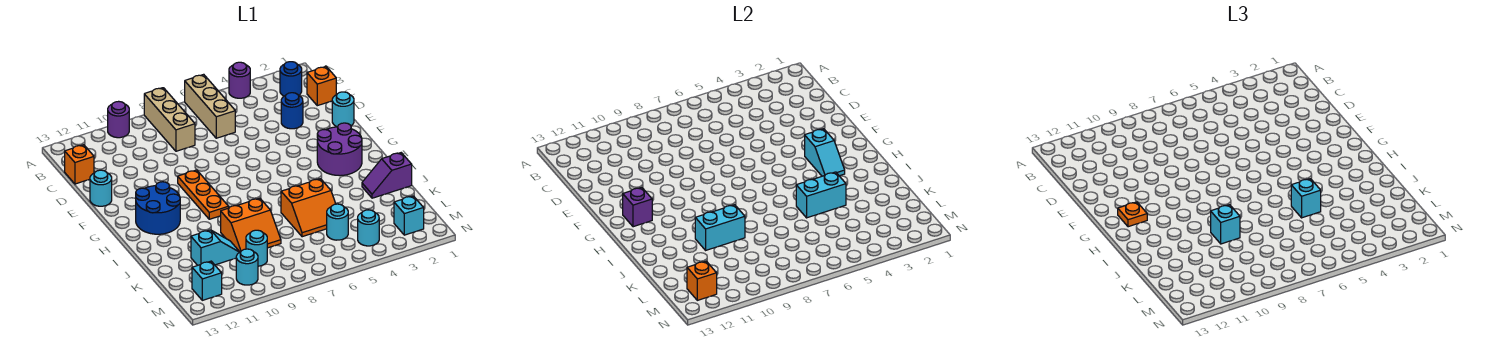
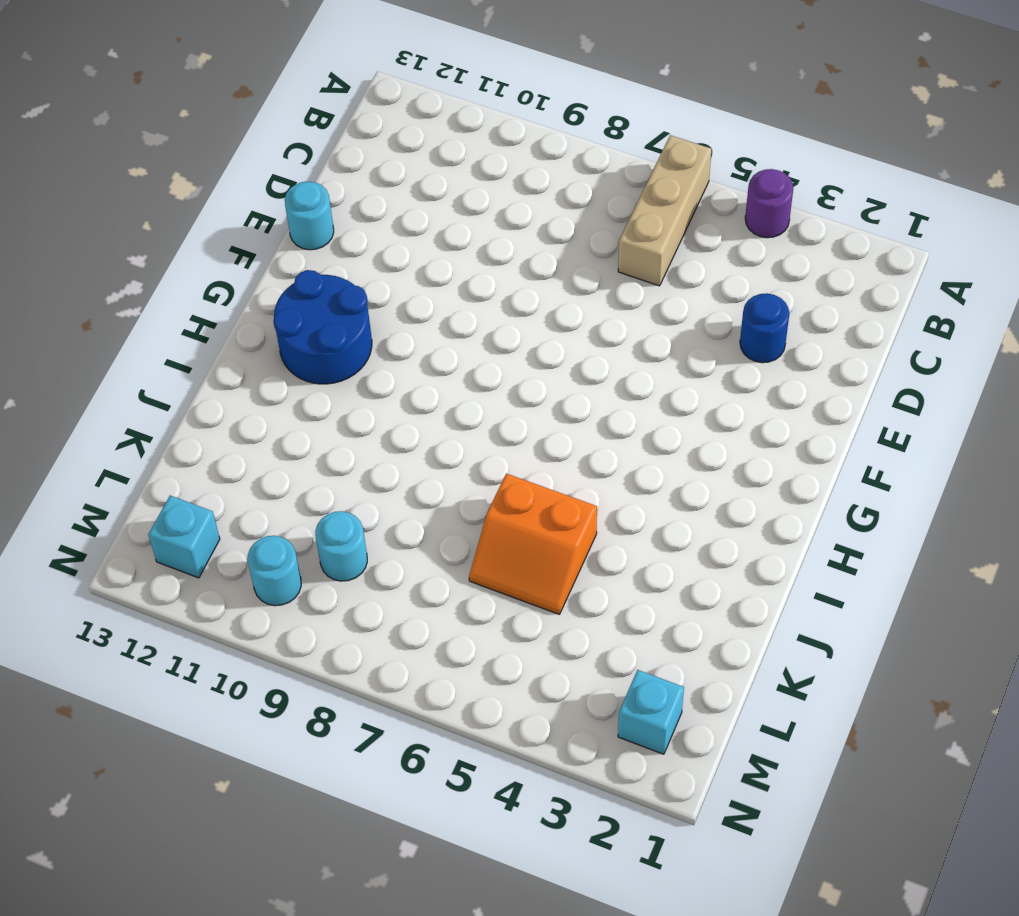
none -> tan 1x3 brick [144,88,195,151]
none -> purple 1x1 round brick [108,101,129,138]
none -> blue 1x1 round brick [280,62,302,96]
none -> orange 1x1 brick [307,67,336,106]

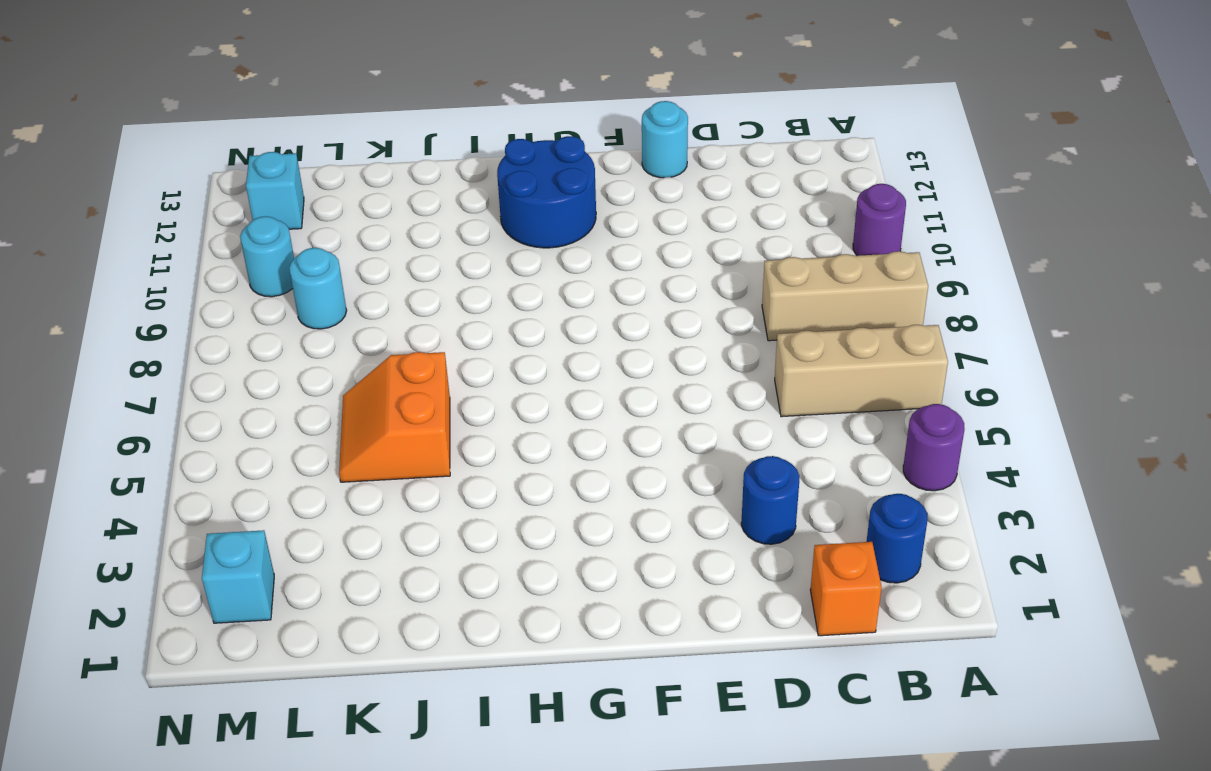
none -> orange 1x1 brick [65,145,94,184]
none -> cyan 1x1 round brick [332,92,354,127]
none -> orange 1x3 plate [178,170,229,219]
none -> purple 2x2 round brick [317,123,362,176]

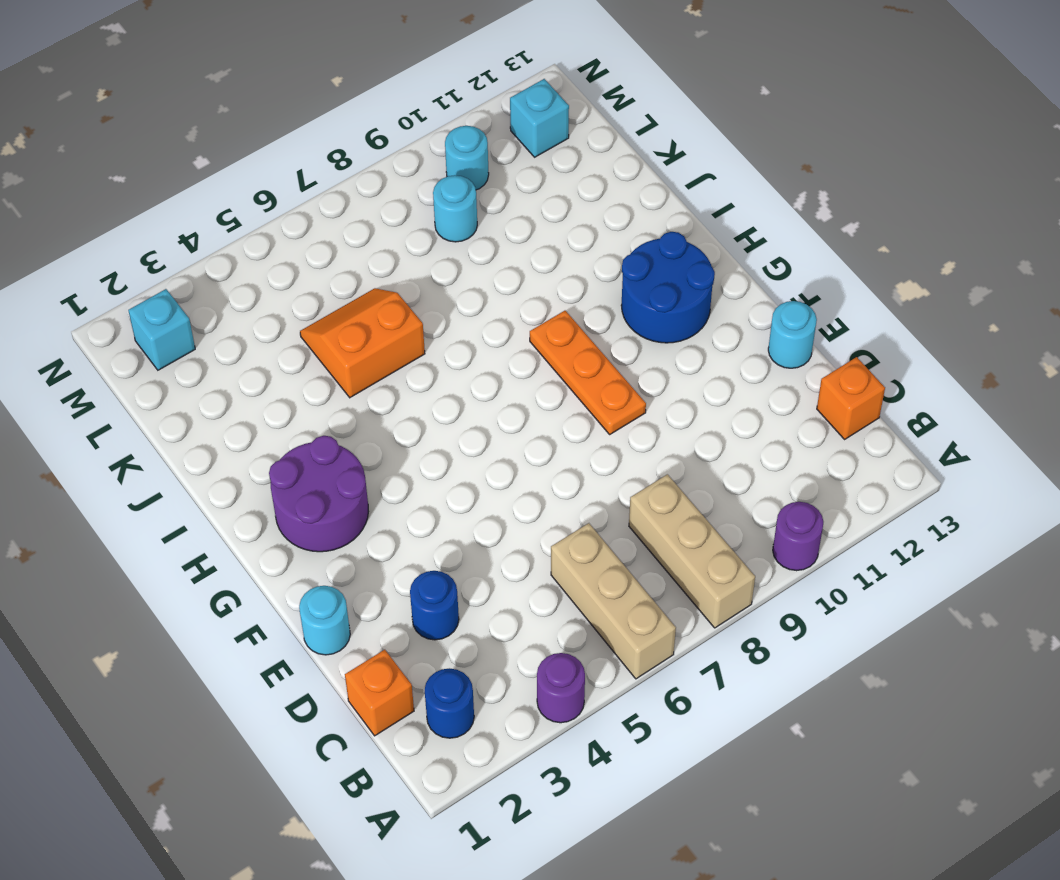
none -> purple 1x2 slope [362,153,412,198]
none -> orange 2x2 slope [221,198,281,252]
none -> cyan 1x2 slope [191,230,239,265]
none -> cyan 1x1 round brick [327,204,348,240]

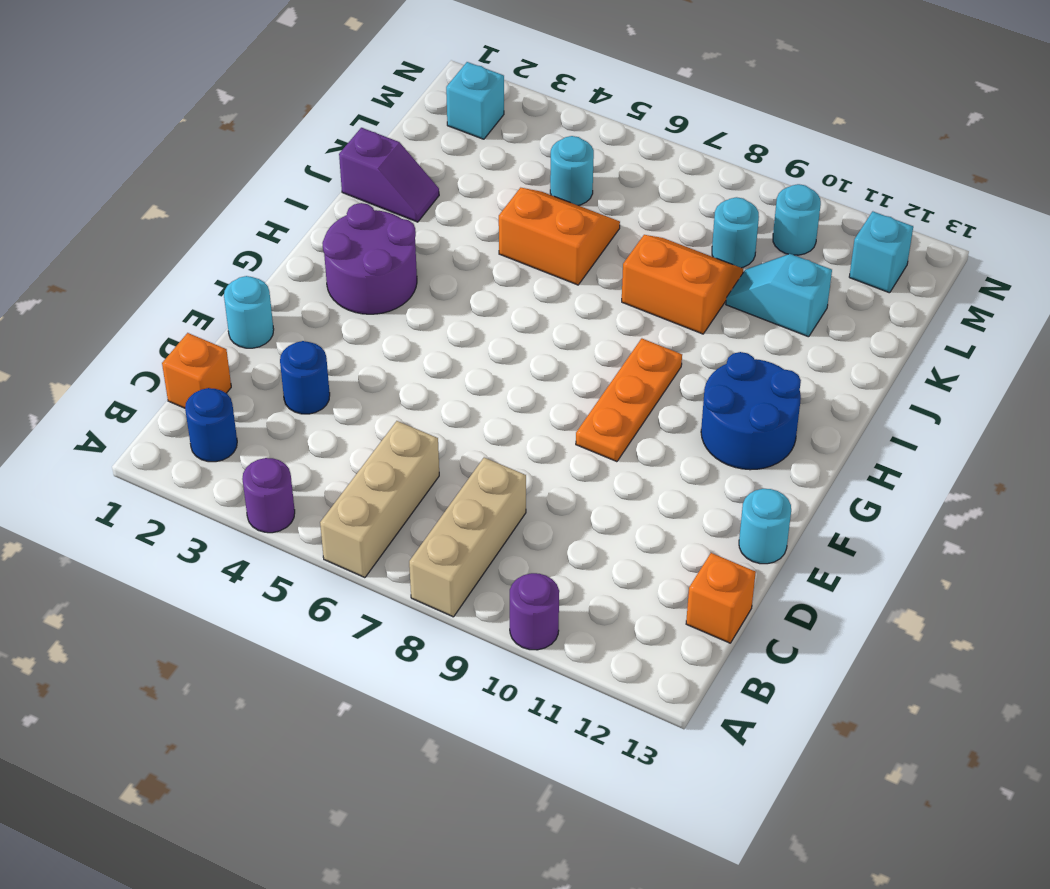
none -> cyan 1x1 round brick [358,210,379,246]
none -> cyan 1x2 slope [805,129,845,176]
none -> purple 1x1 brick [623,187,652,227]
none -> cyan 1x2 brick [796,172,846,218]

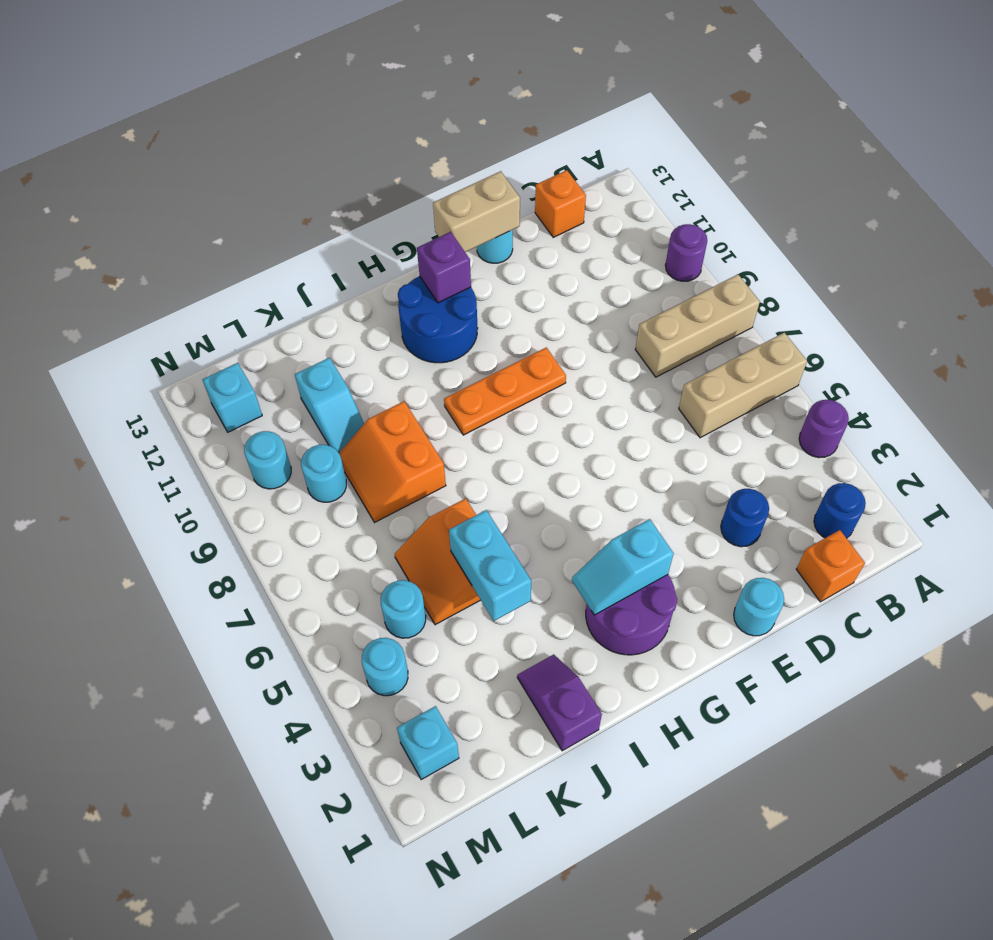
tan 1x2 brick [433,171,520,252] -> none
none -> cyan 1x2 brick [695,205,745,250]
none -> orange 1x1 brick [687,261,717,300]
none -> orange 1x1 plate [1118,202,1147,227]
none -> cyan 1x1 brick [1291,179,1321,218]

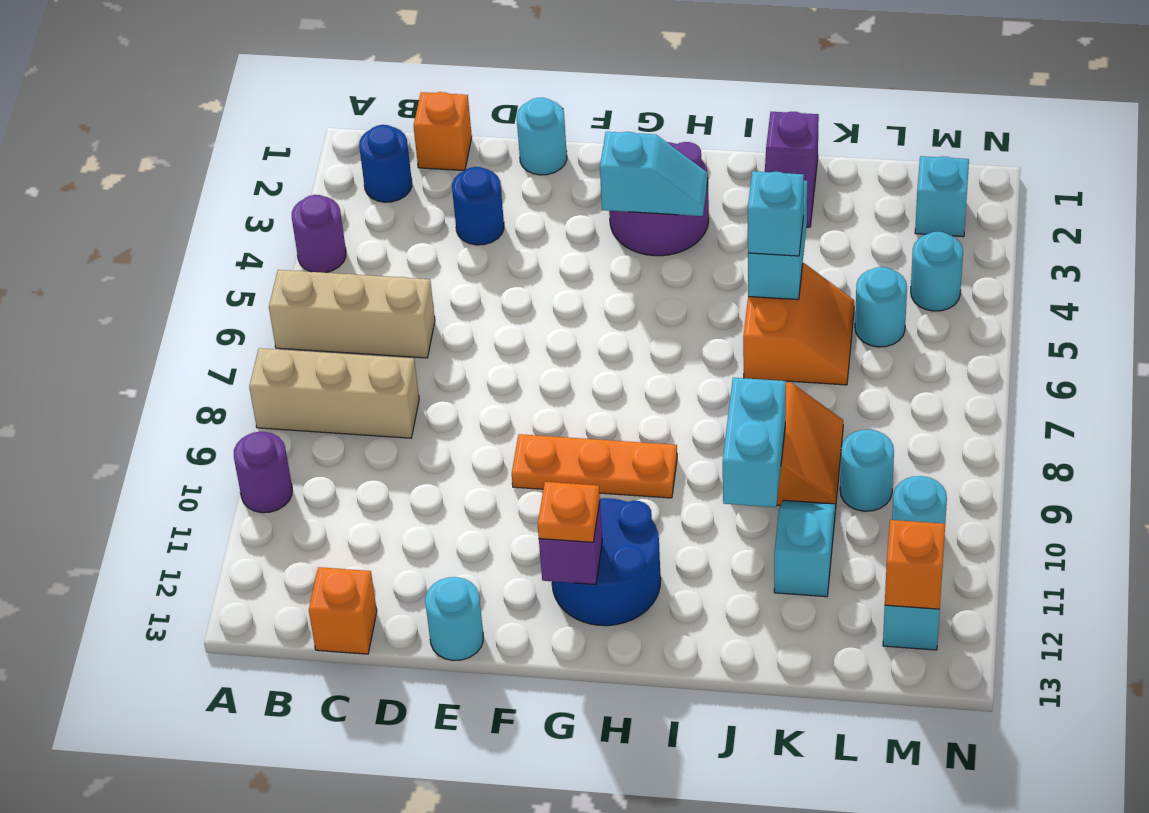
none -> cyan 1x1 brick [1211,205,1240,244]

